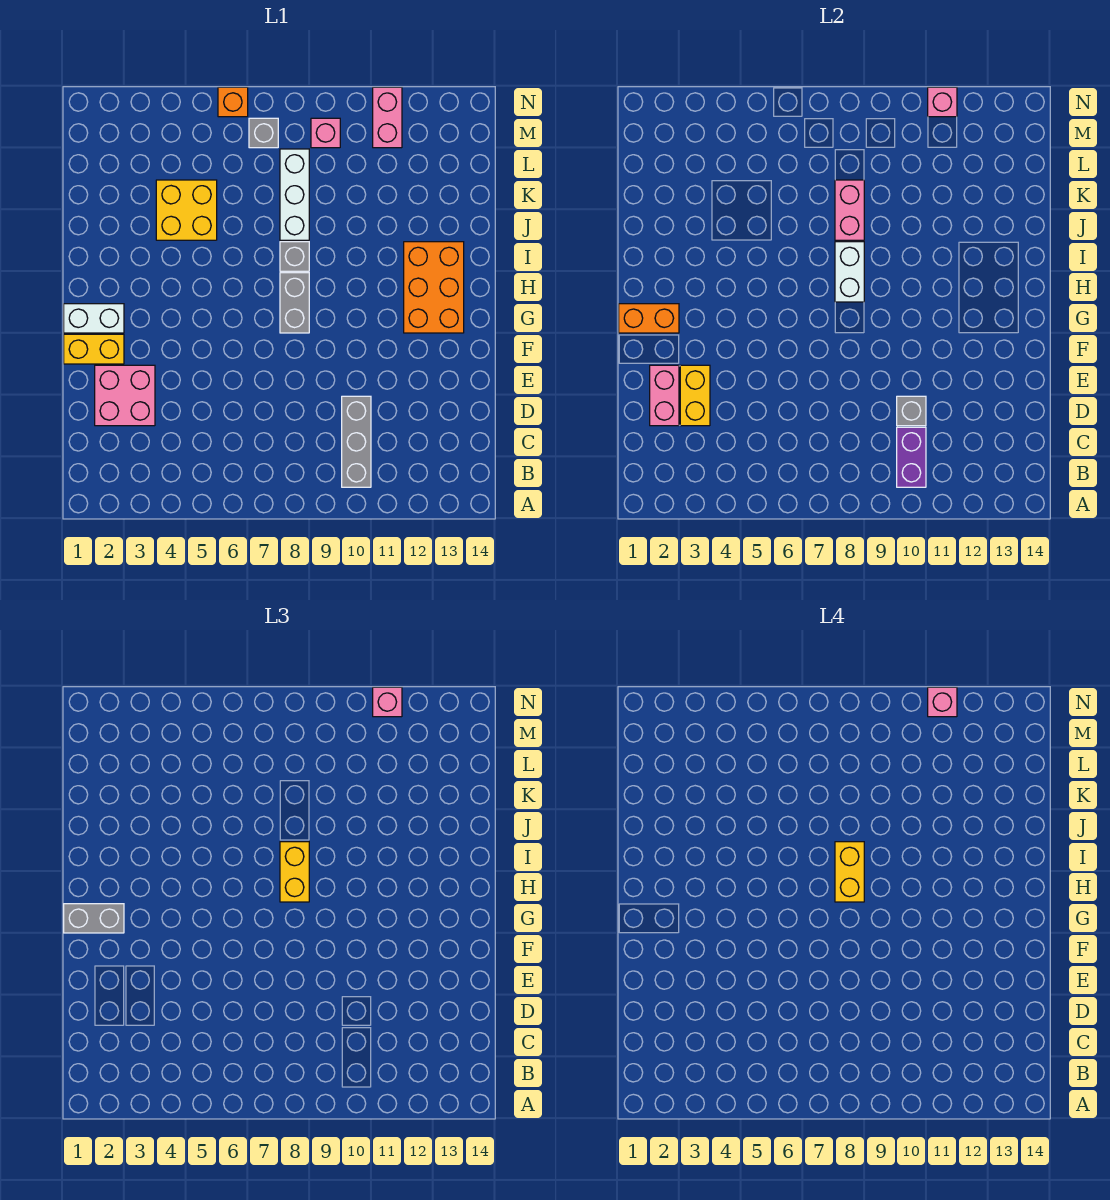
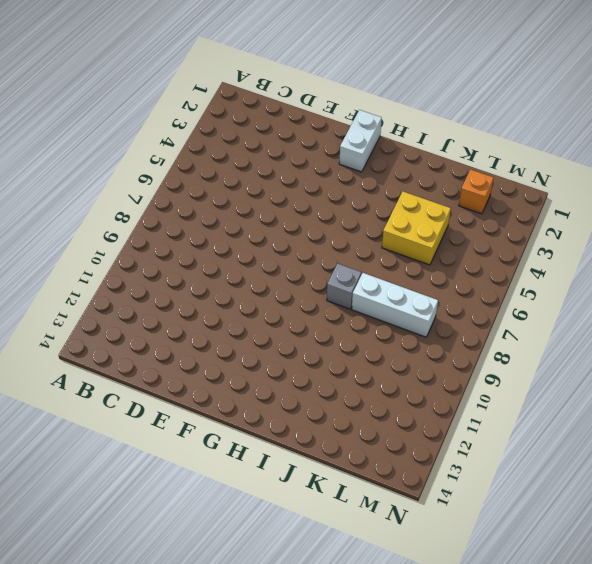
orange 1x1 brick [459,170,494,214] -> orange 1x1 brick moved to [218,87,248,117]
none -> grey 1x3 brick [342,396,371,487]
none -> pink 2x2 brick [95,365,155,426]
none -> yellow 1x2 brick [64,334,124,364]

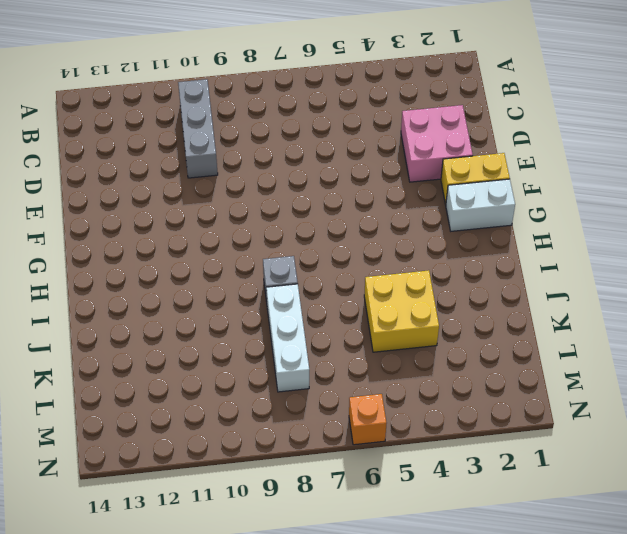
none -> grey 1x2 brick [280,273,309,333]
none -> orange 2x3 brick [404,242,464,333]
none -> grey 1x1 brick [249,118,278,148]

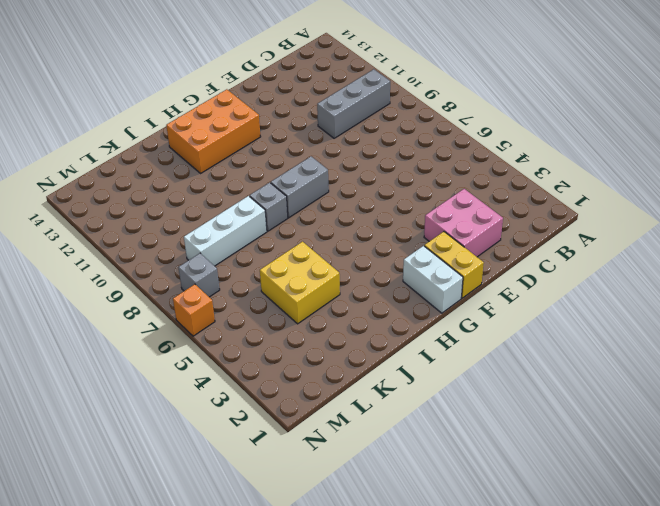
none -> pink 1x1 brick [311,118,340,148]
none -> pink 1x2 brick [373,87,402,148]
none -> purple 1x2 brick [897,427,926,487]

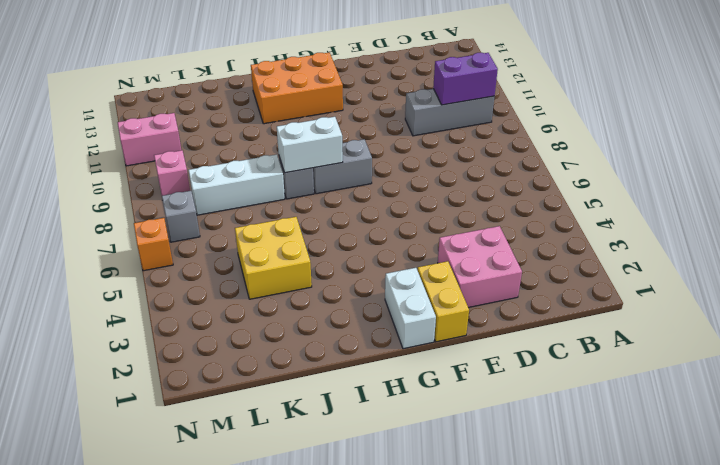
none -> pink 1x2 brick [650,365,679,426]
none -> yellow 1x2 brick [680,365,710,426]
none -> grey 1x1 brick [897,396,926,426]

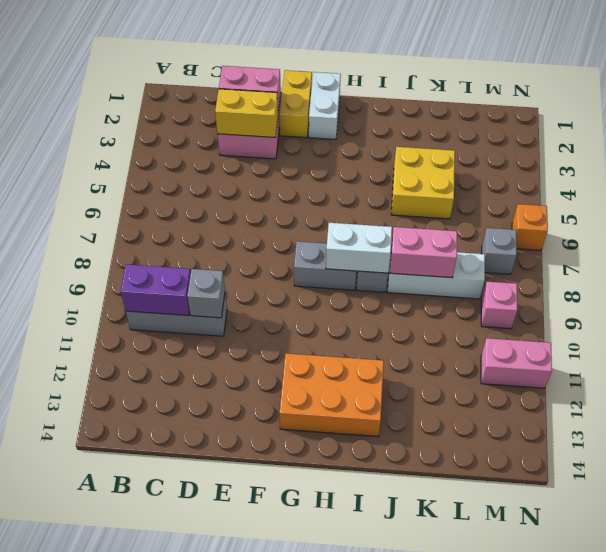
none -> orange 1x2 brick [619,304,679,333]
none -> pink 1x1 brick [928,87,957,117]
none -> grey 1x2 brick [64,904,124,933]

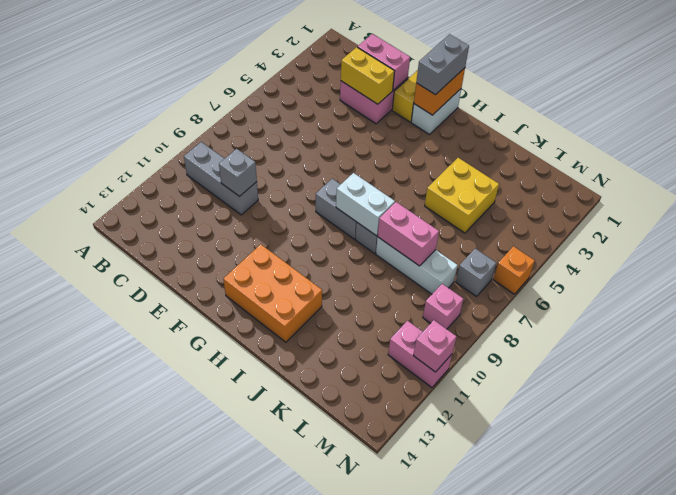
none -> purple 1x2 brick [897,427,926,487]
none -> yellow 1x2 brick [280,842,309,902]
none -> pink 1x1 brick [373,687,402,717]

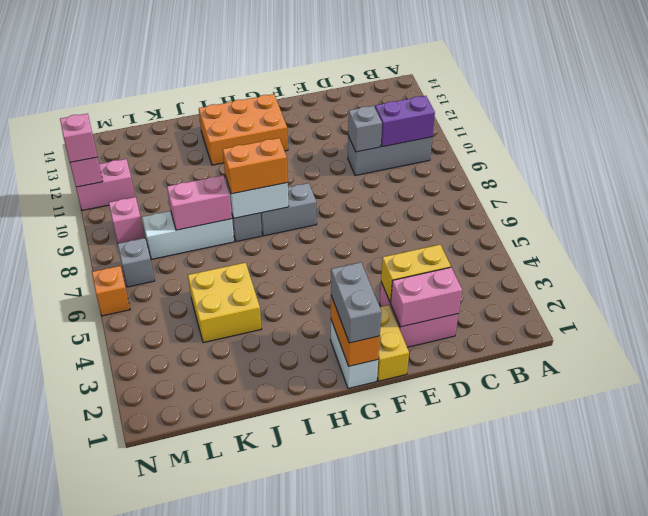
orange 1x2 brick [223,138,288,194] -> yellow 1x2 brick [280,842,309,902]
none -> yellow 1x2 brick [835,842,864,902]
none -> pink 1x1 brick [928,687,957,717]

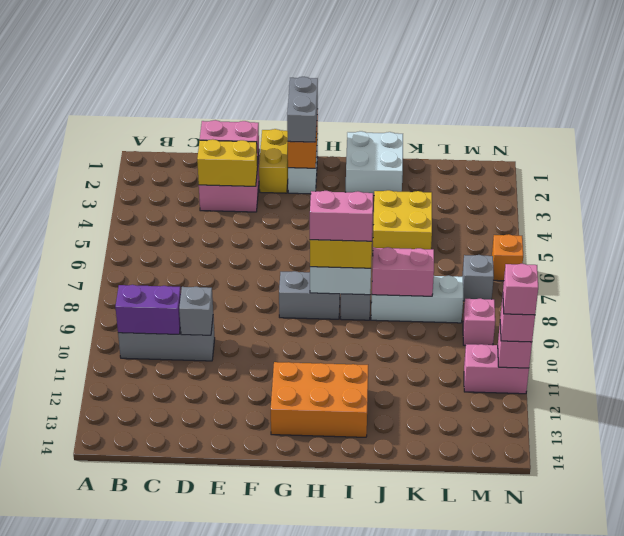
pink 1x2 brick [310,191,373,241] -> yellow 1x2 brick [835,842,864,902]
white 2x2 brick [346,131,403,196] -> none

